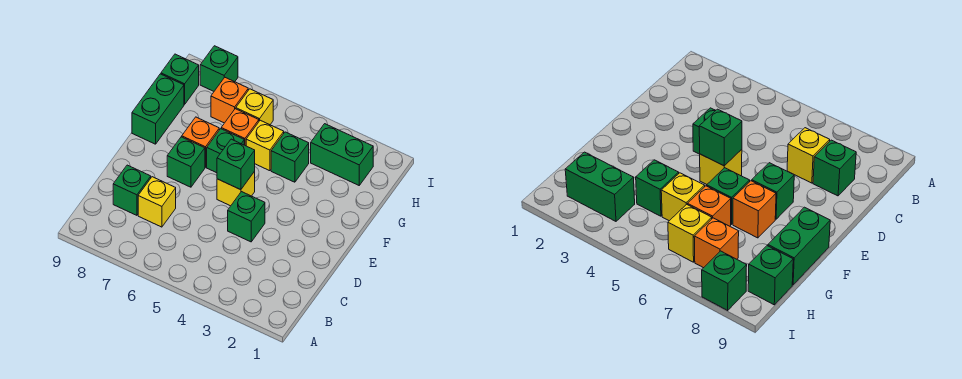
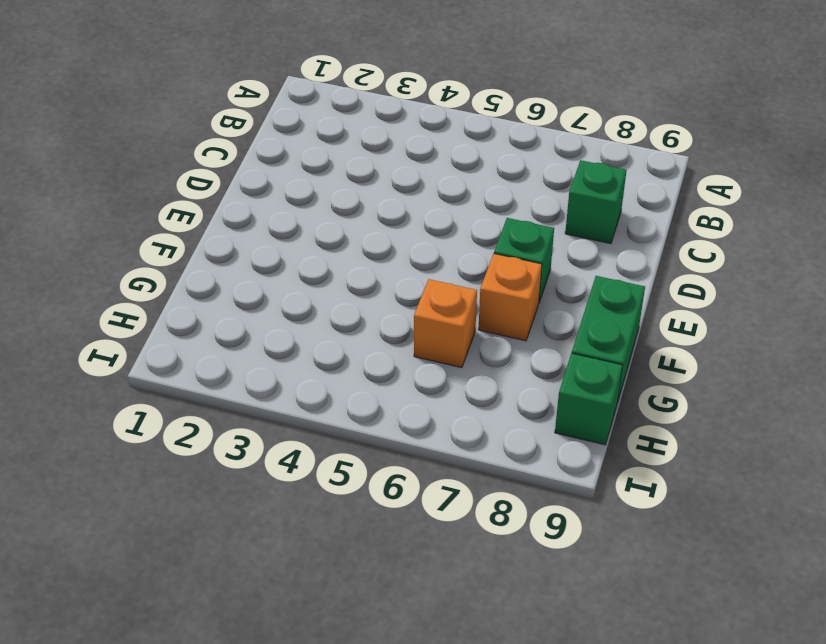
none -> yellow 1x1 brick [138,177,176,227]
none -> green 1x1 brick [228,192,265,242]
none -> yellow 1x1 brick [217,171,255,206]

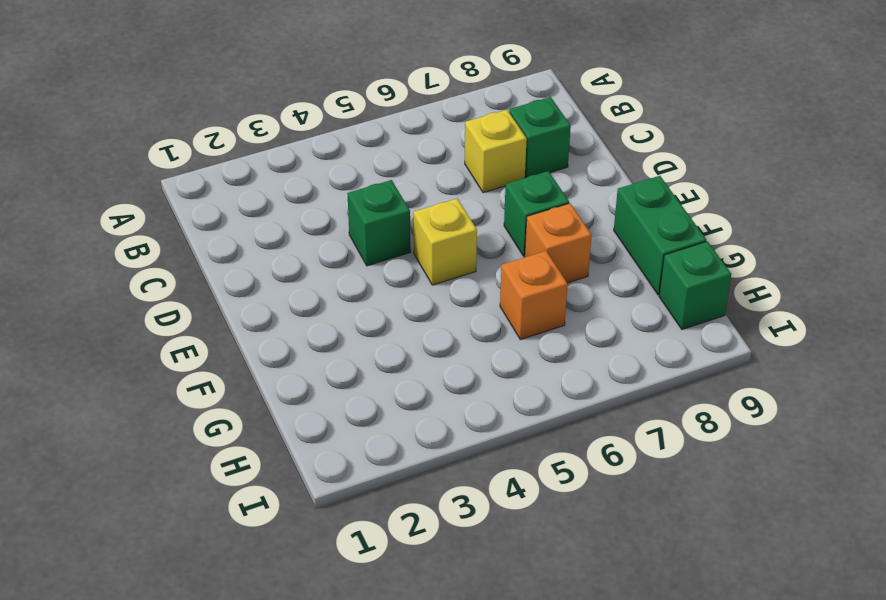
none -> green 1x1 brick [207,129,244,173]
none -> green 1x1 brick [271,132,309,182]
none -> yellow 1x1 brick [246,120,284,171]

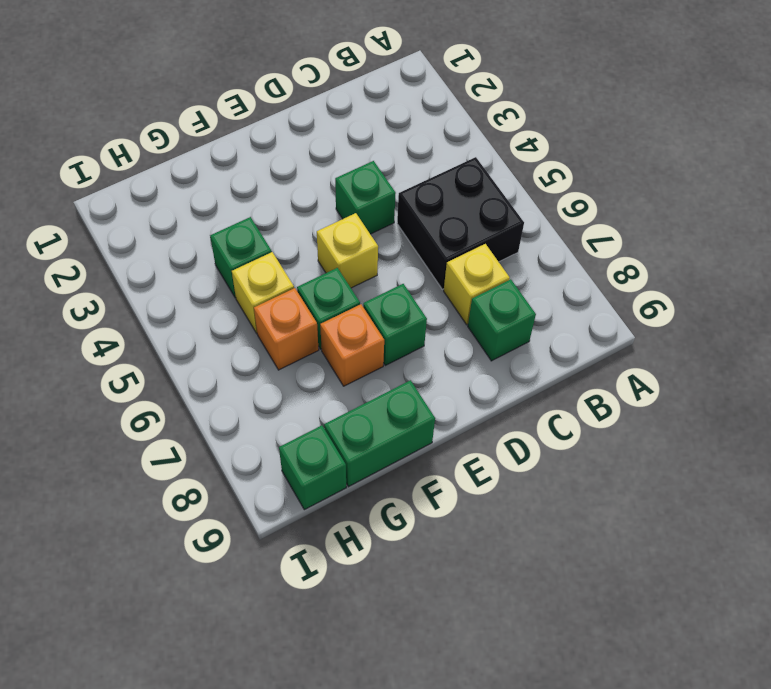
black 2x2 brick [397,157,524,289] -> none
none -> green 1x2 brick [311,124,373,185]
none -> yellow 1x1 brick [236,89,273,125]
none -> orange 1x1 brick [211,77,248,123]

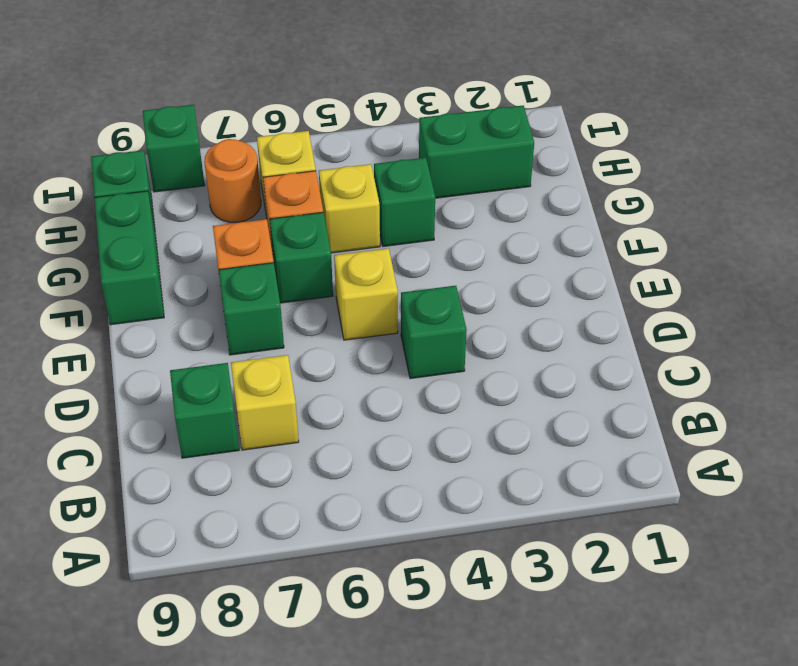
orange 1x1 round brick [204,139,261,222] -> orange 1x1 brick [211,77,248,123]
none -> green 1x1 brick [217,139,255,190]

